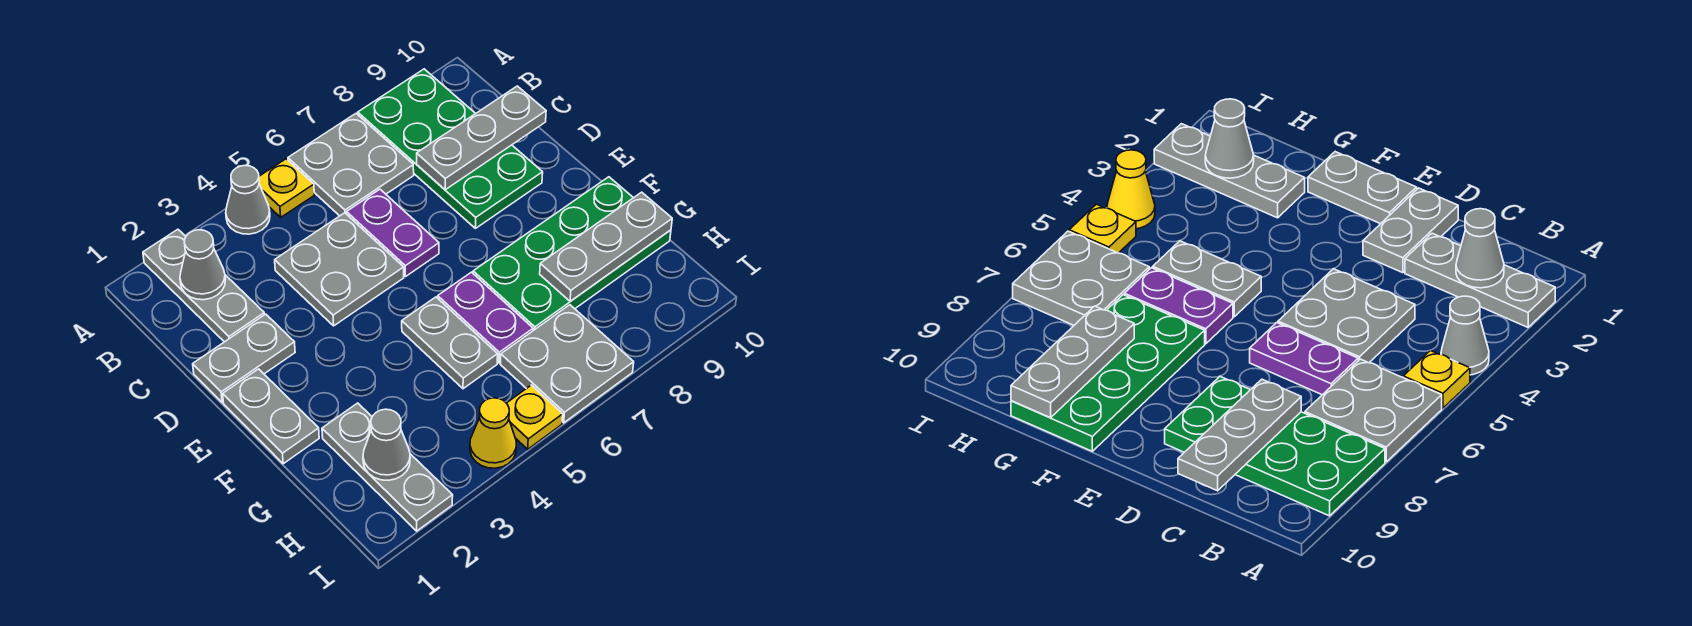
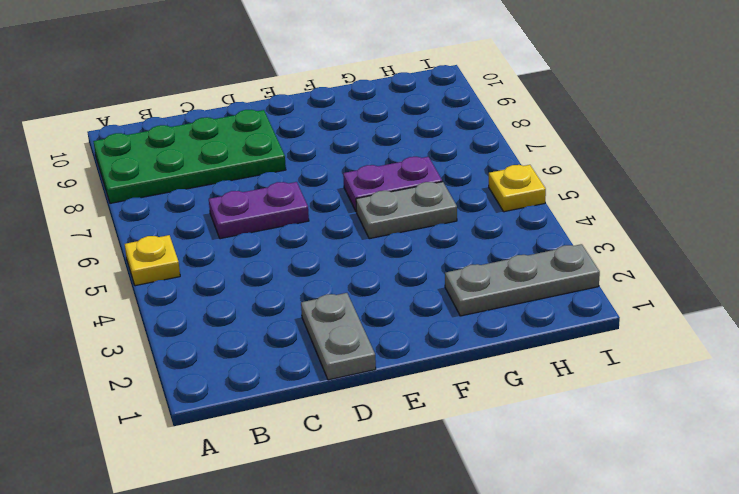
none -> grey 1x3 plate [143,229,265,342]
none -> grey 1x1 cone [226,165,270,234]
none -> grey 2x2 plate [288,114,414,216]

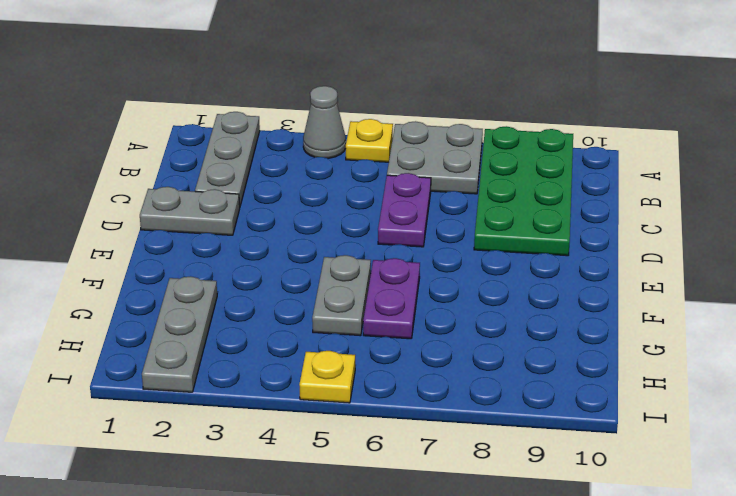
none -> grey 2x2 plate [275,213,404,326]
none -> grey 1x2 plate [223,369,319,464]
none -> green 2x4 plate [473,177,671,331]

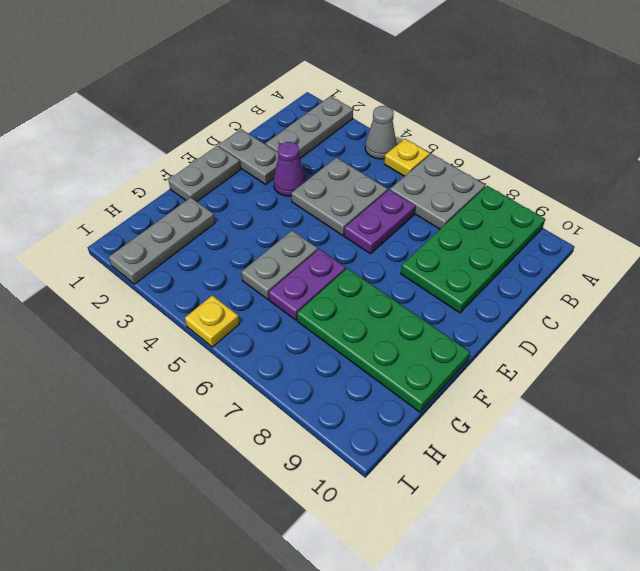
purple 1x1 cone [274,142,306,196] -> none
none -> grey 2x2 plate [500,305,634,423]
none -> yellow 1x1 cone [470,398,516,468]
none -> grey 1x1 cone [180,230,225,300]

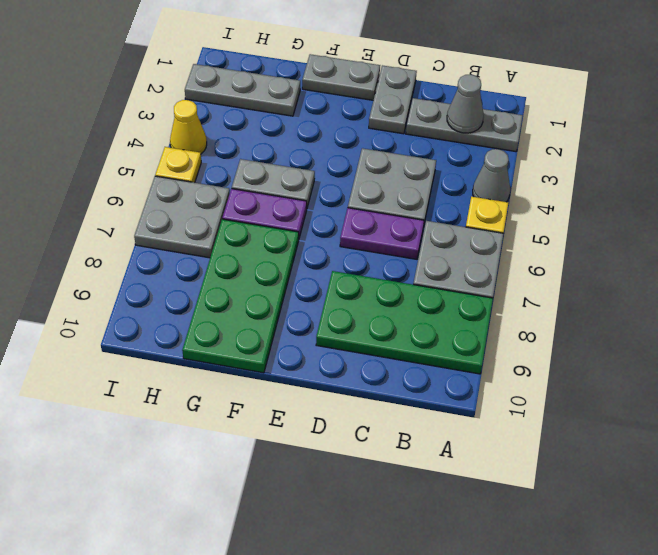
none -> grey 1x3 plate [417,86,546,190]
none -> grey 1x3 plate [540,192,672,301]
none -> grey 1x1 cone [363,409,410,480]

